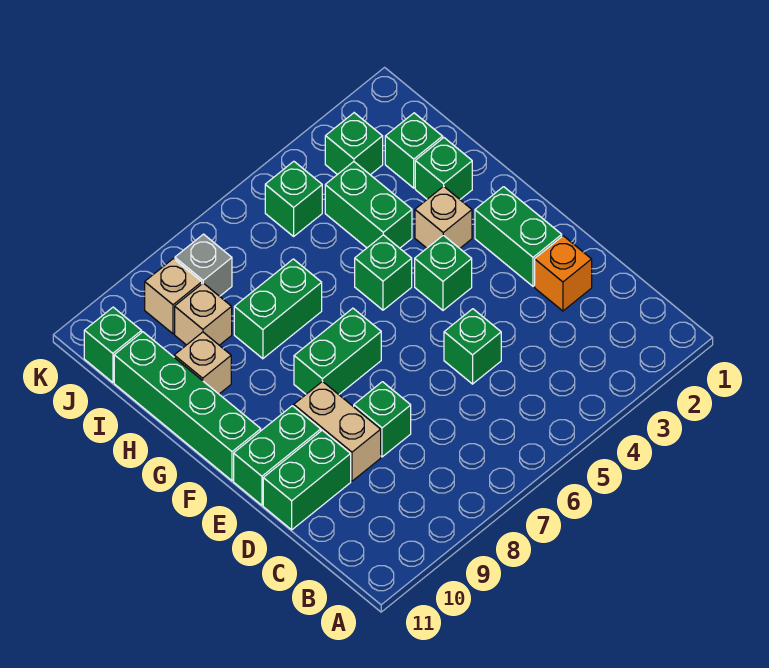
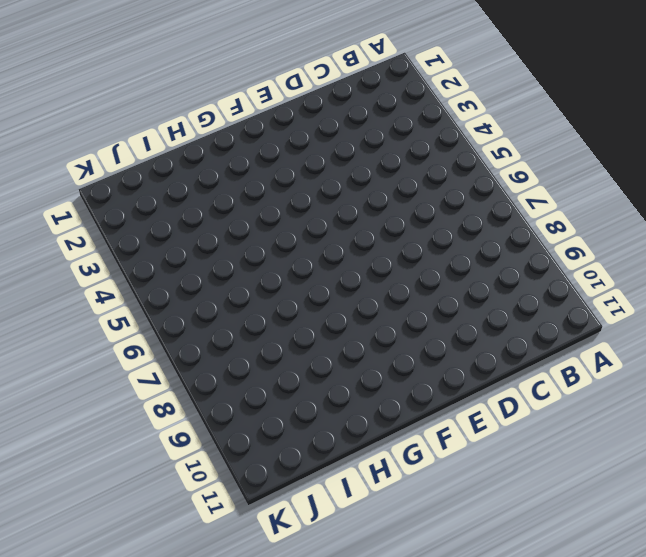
none -> orange 1x1 brick [535,236,592,311]
none -> green 1x1 brick [444,309,501,384]
none -> green 1x1 brick [354,382,411,457]

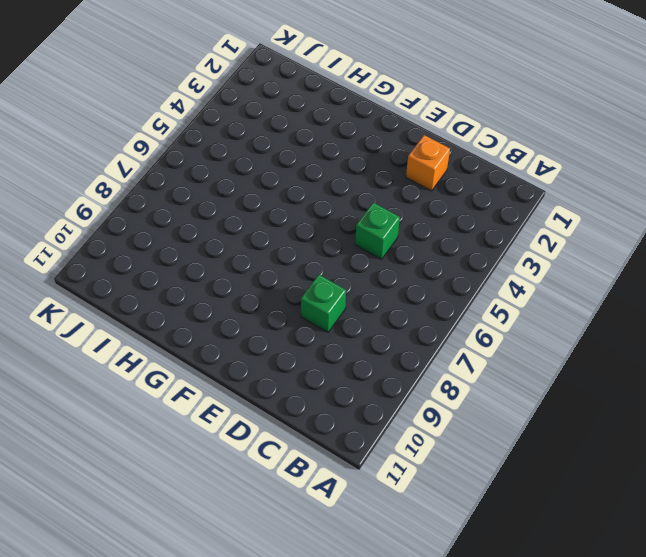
none -> tan 1x2 brick [294,381,381,481]
none -> green 1x2 brick [263,430,351,530]
none -> green 1x2 brick [475,187,562,286]

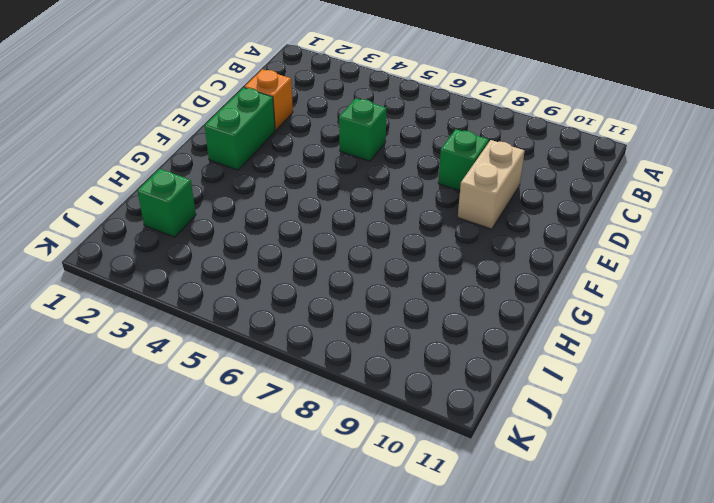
none -> green 1x2 brick [263,430,351,530]
none -> green 1x2 brick [234,406,321,505]
none -> green 1x1 brick [415,235,472,310]

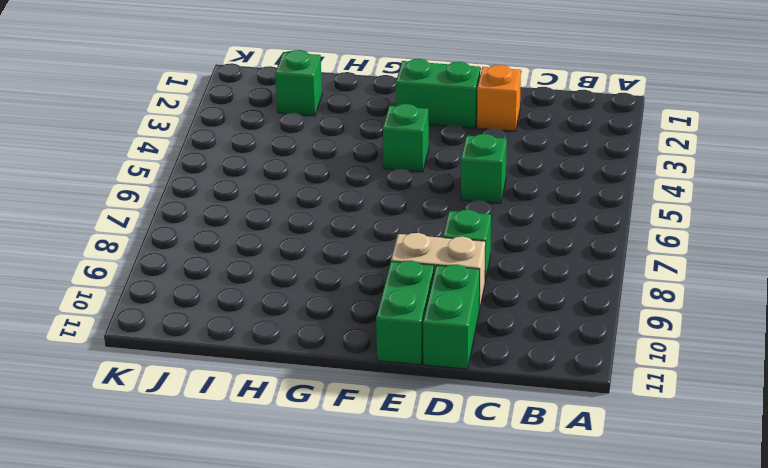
none -> green 1x2 brick [294,308,381,394]
none -> green 1x4 brick [114,332,261,481]
none -> tan 1x1 brick [415,186,472,248]

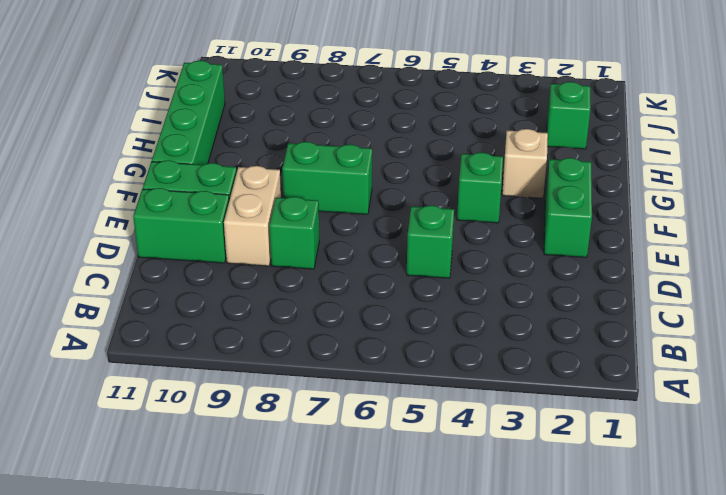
none -> orange 1x1 brick [535,236,592,311]
none -> green 1x1 brick [355,235,412,310]
none -> green 1x1 brick [415,138,472,199]

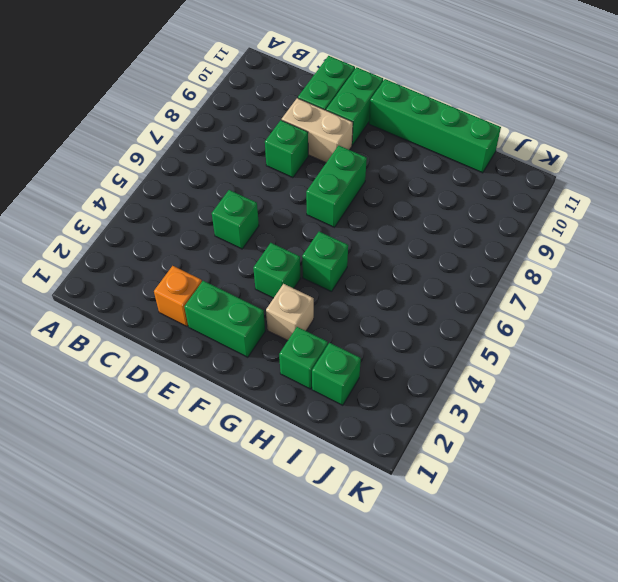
none -> green 1x2 brick [325,162,412,248]
none -> green 1x2 brick [234,259,322,359]
none -> tan 1x1 brick [174,332,231,394]

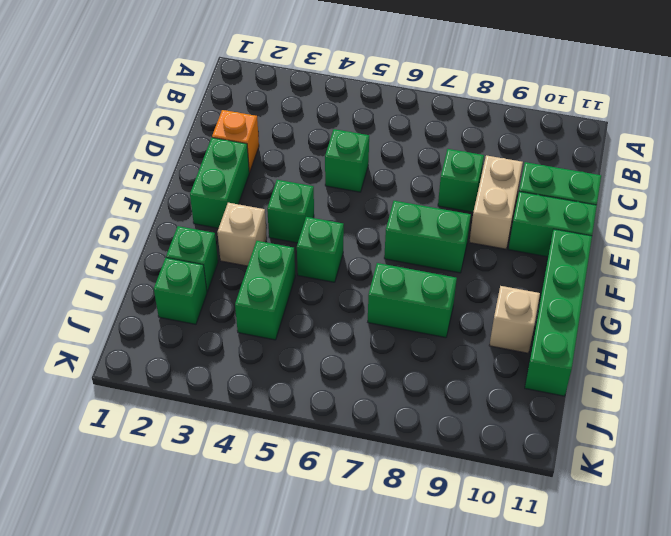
none -> tan 1x1 brick [175,283,232,345]
none -> green 1x1 brick [325,113,383,175]
none -> green 1x1 brick [265,161,322,236]

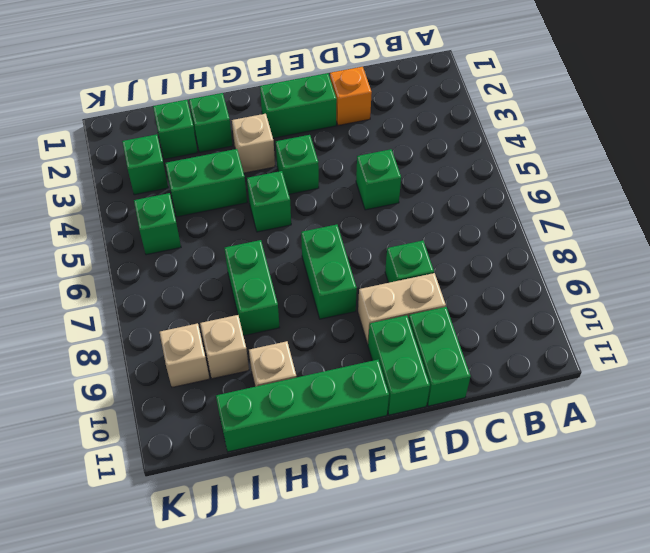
none -> grey 1x1 brick [175,234,232,296]
none -> green 1x1 brick [84,307,142,382]

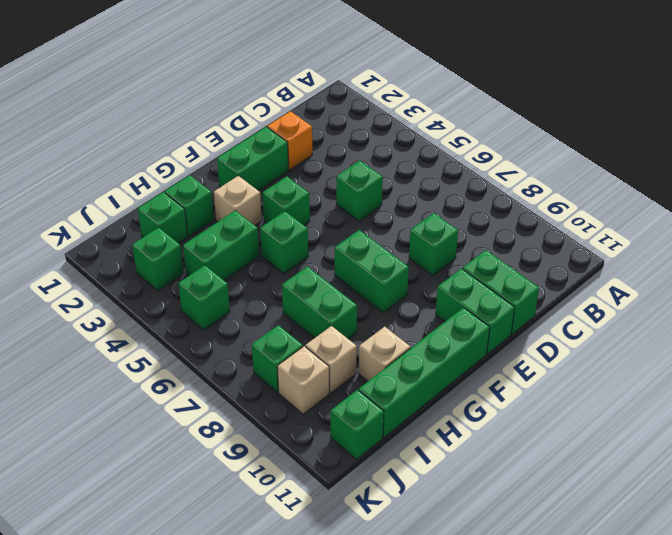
green 1x1 brick [252,325,303,392] -> grey 1x1 brick [175,234,232,296]
none -> tan 1x2 brick [294,381,381,481]

